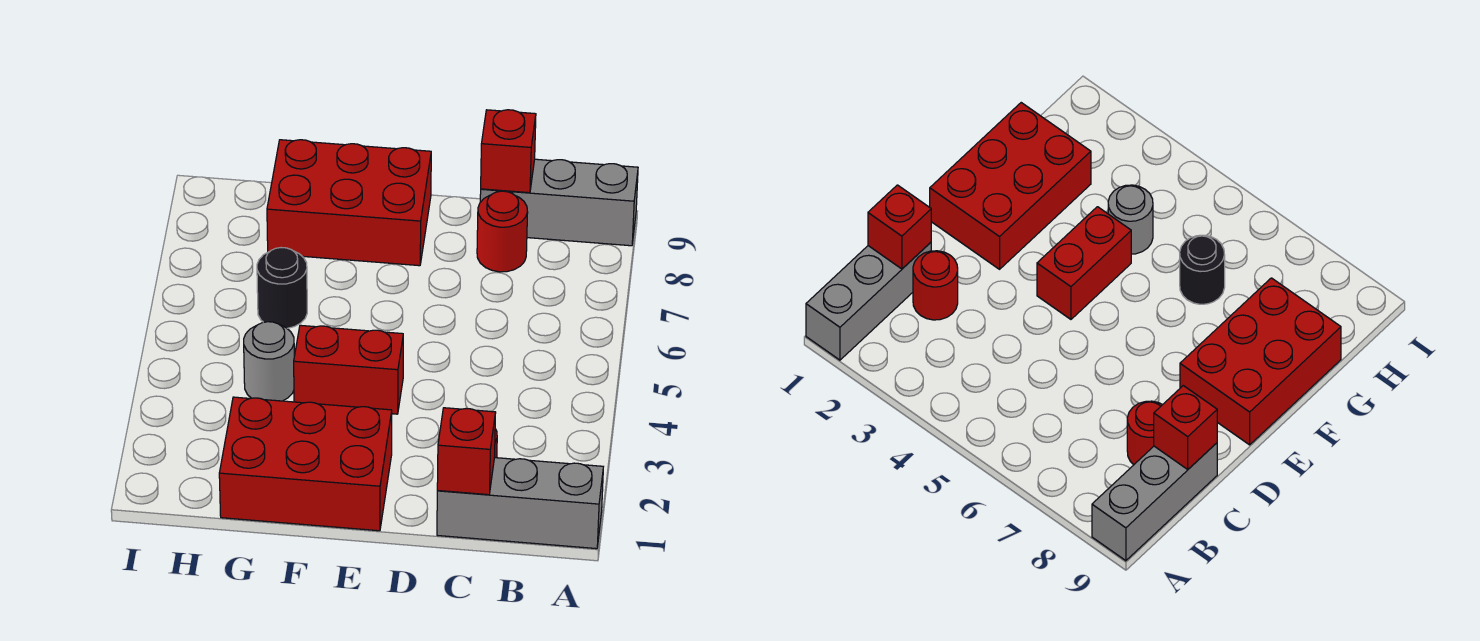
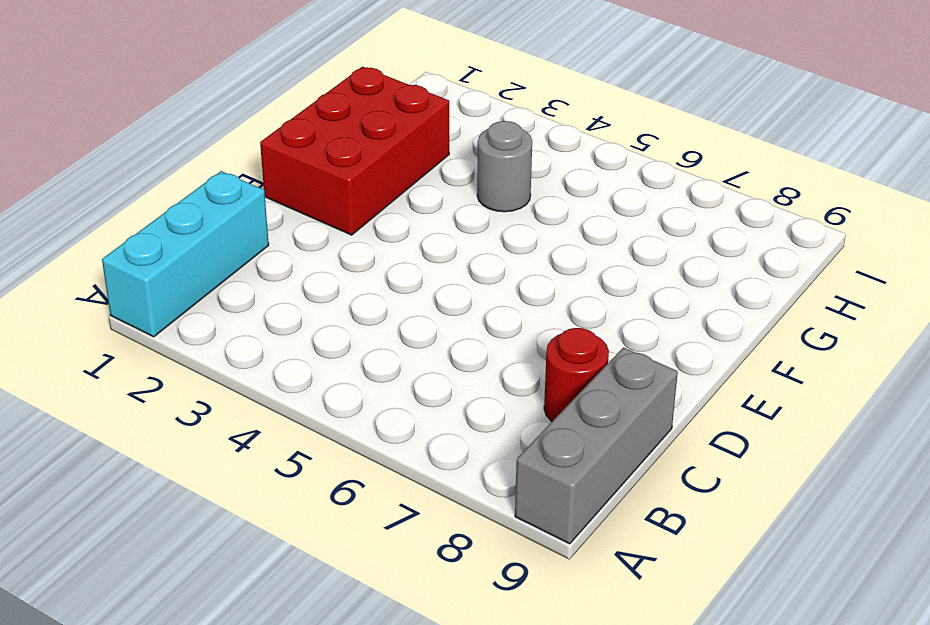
cyan 1x3 brick [102,171,269,337] -> grey 1x3 brick [437,458,603,549]
none -> red 1x1 round brick [913,251,958,320]
none -> red 1x2 brick [294,325,403,414]

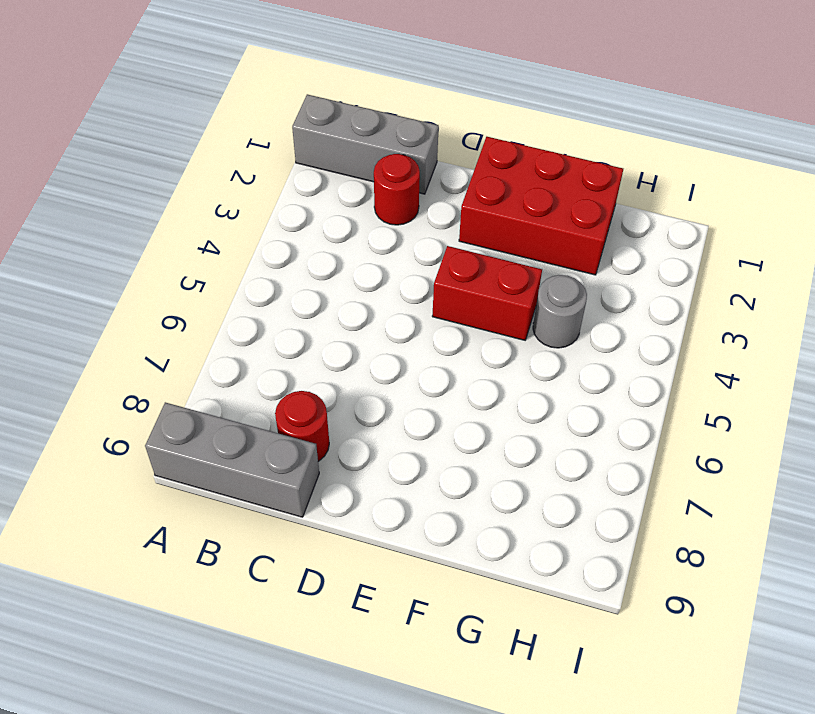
none -> red 2x3 brick [267,140,431,266]
none -> black 1x1 round brick [257,248,307,328]

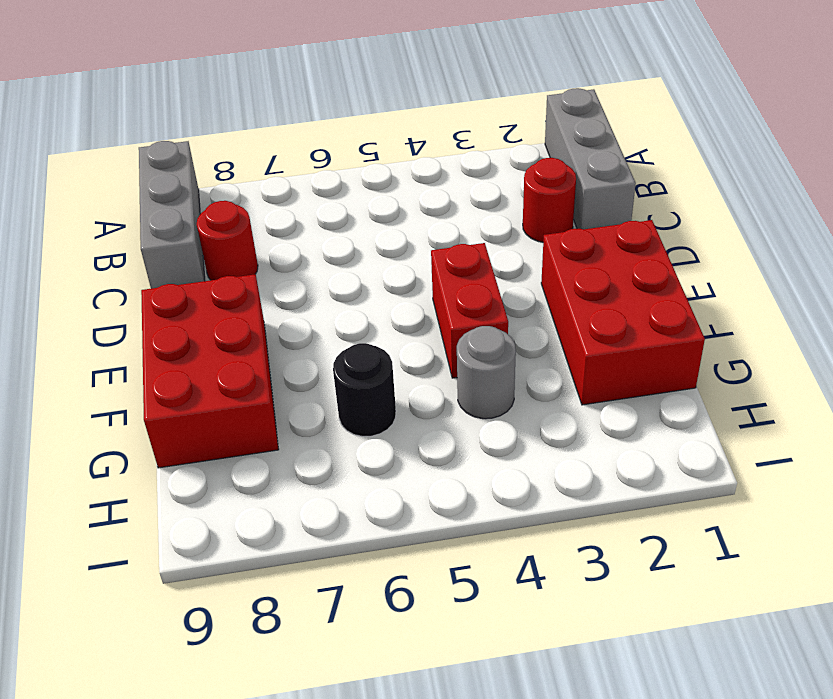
none -> red 1x1 brick [437,408,496,495]
none -> red 1x1 brick [481,110,536,193]

